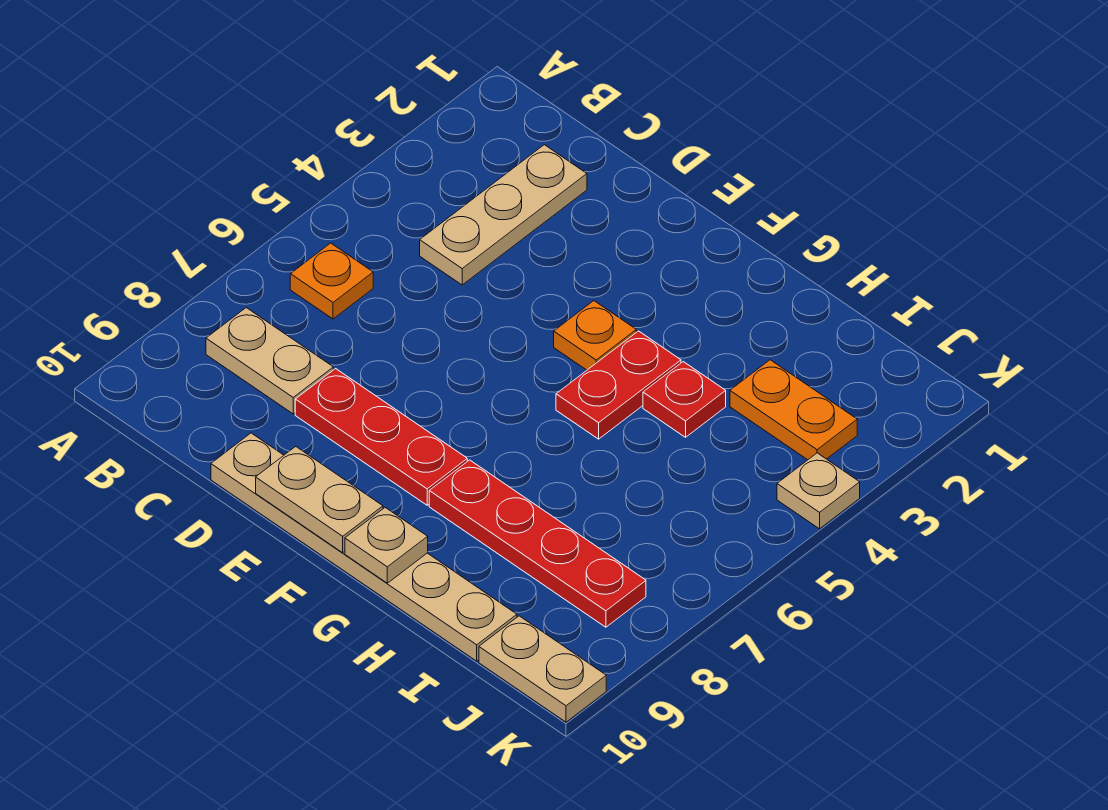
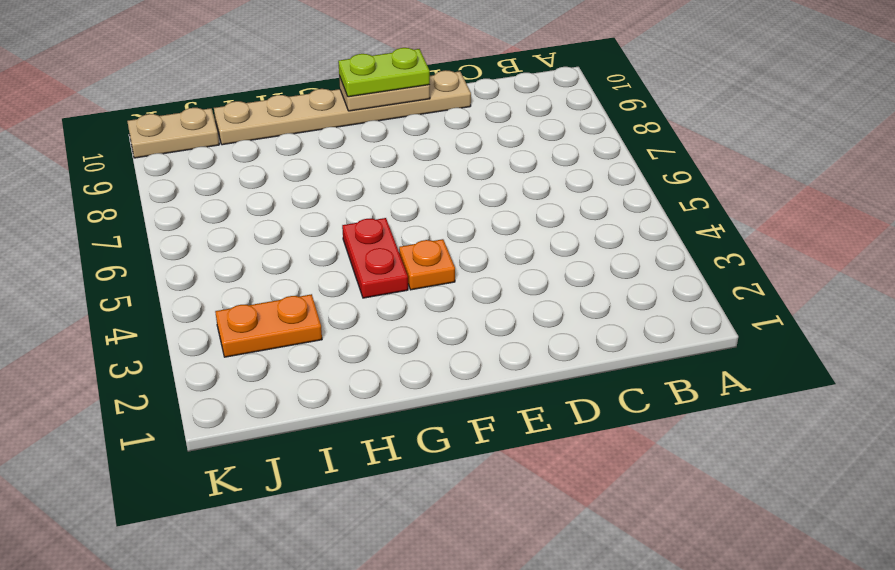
lime 1x2 plate [338,48,430,97] -> none
none -> orange 1x1 plate [290,243,373,319]
none -> tan 1x2 plate [206,308,333,414]
none -> tan 1x3 plate [420,145,587,285]

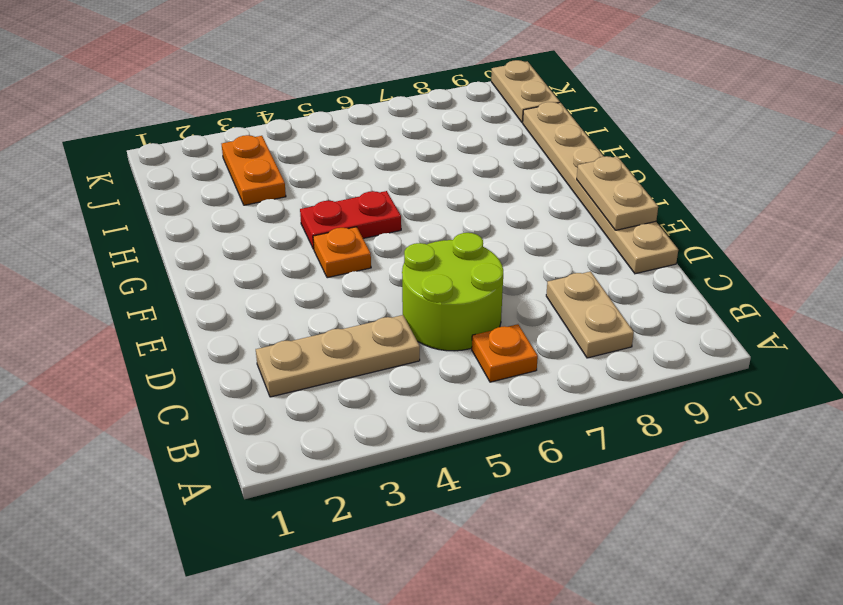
lime 2x2 round brick [402,233,503,351] -> none
none -> red 1x3 plate [295,369,467,505]
none -> red 1x4 plate [429,460,646,627]
none -> red 1x1 plate [643,362,726,437]

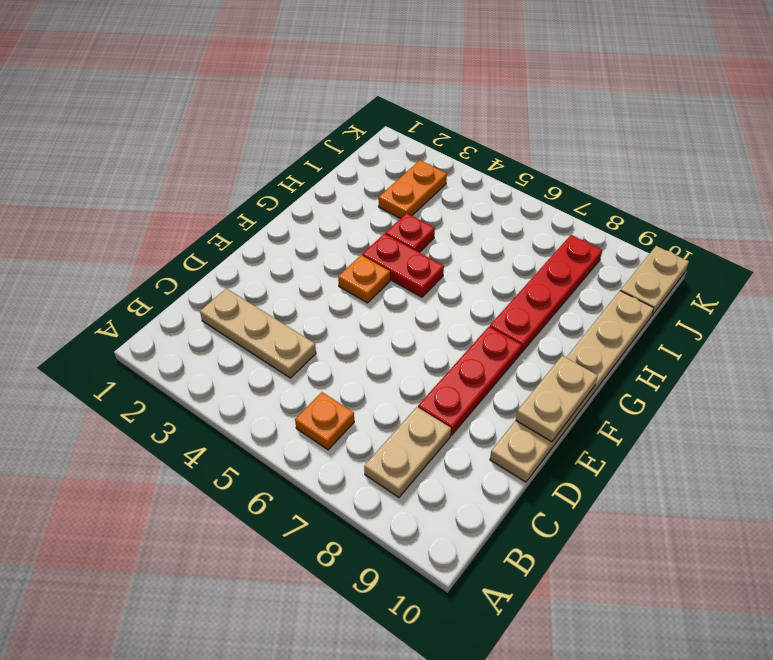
none -> tan 1x1 plate [777,453,860,529]
none -> tan 1x1 plate [345,508,428,583]

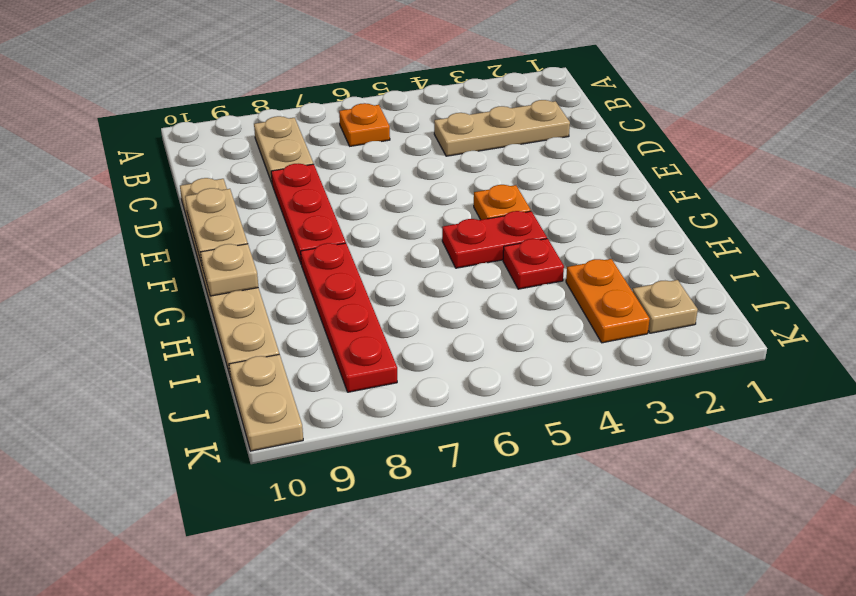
tan 1x1 plate [632,280,698,333] -> tan 1x1 plate moved to [777,453,860,529]

